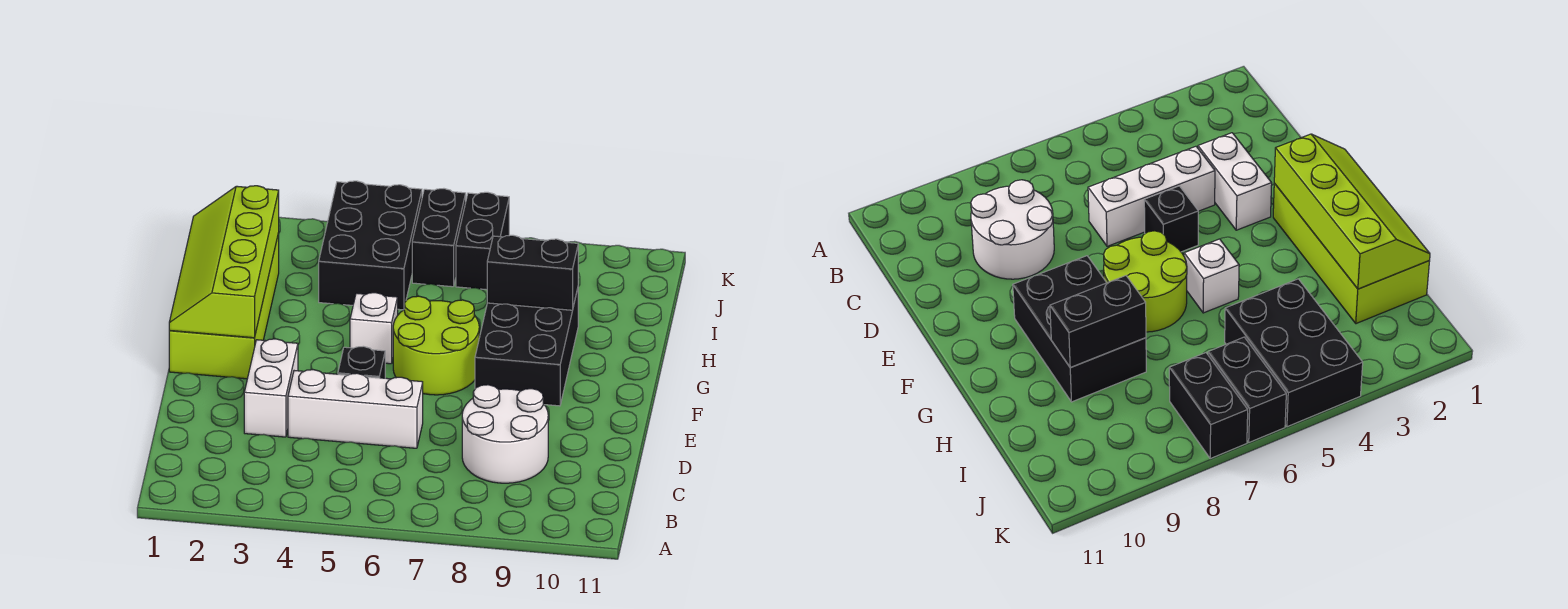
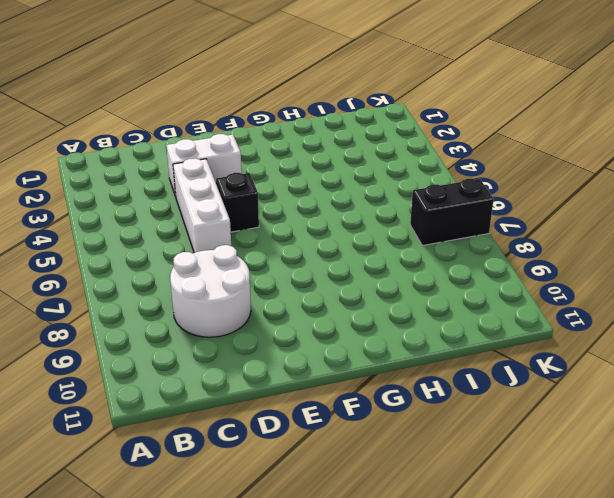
none -> lime 2x4 brick [169,233,279,379]
none -> lime 2x2 round brick [393,296,479,395]
none -> black 2x3 brick [475,289,578,406]

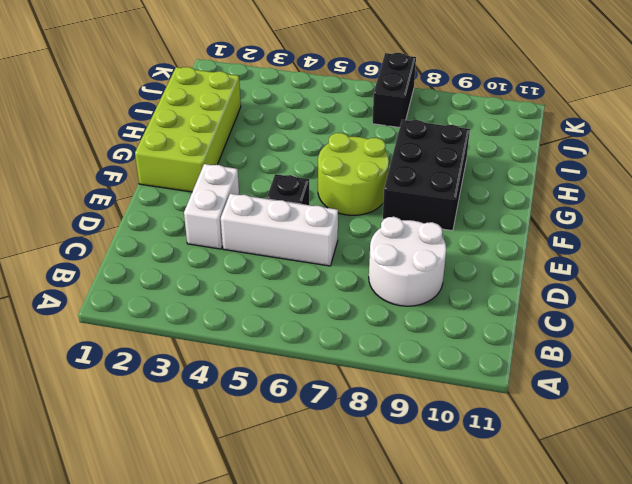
none -> white 1x1 brick [350,293,398,364]
none -> black 2x3 brick [319,181,422,310]
none -> black 1x2 brick [412,189,466,287]

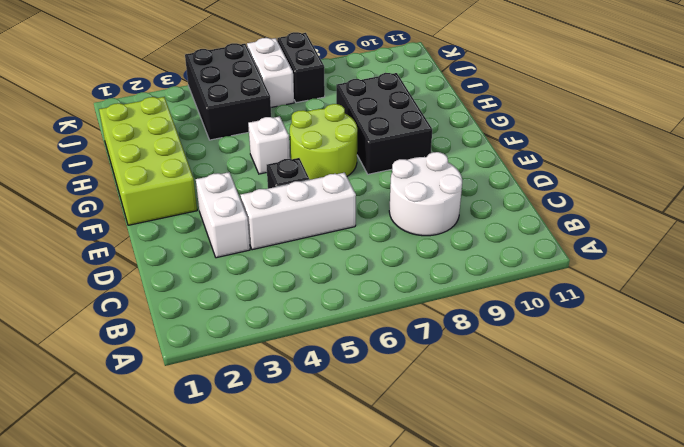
white 1x2 brick [247,38,294,107] -> black 1x2 brick [412,189,466,287]
none -> lime 2x4 slope [169,186,279,338]
none -> black 1x2 brick [487,235,578,310]

